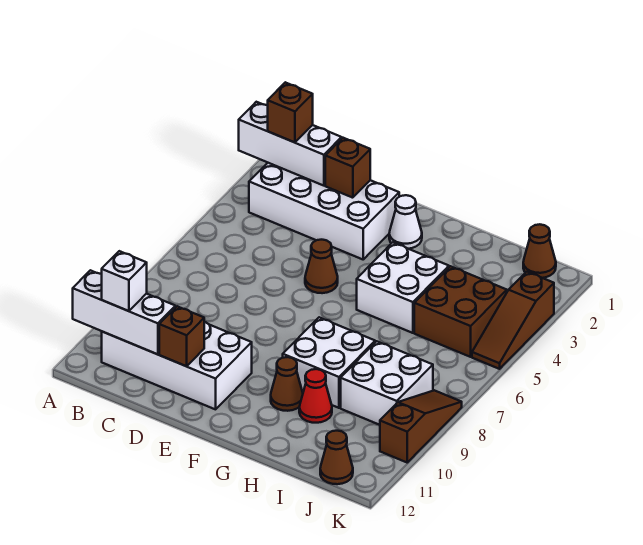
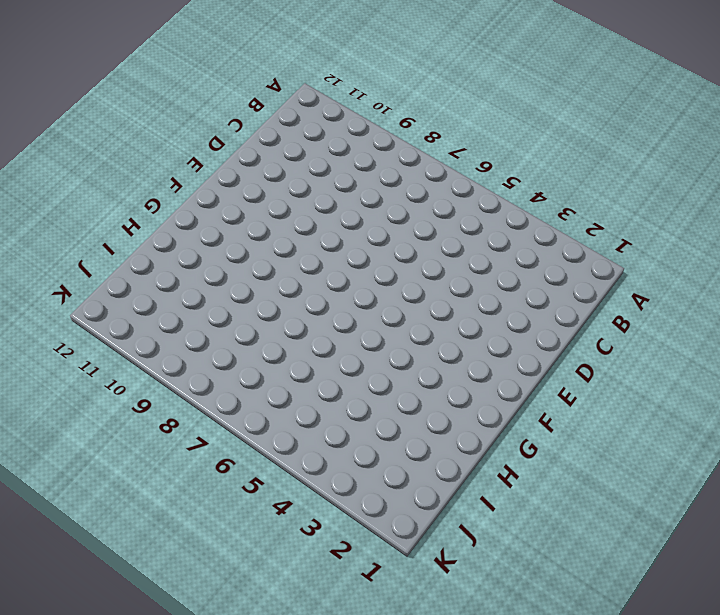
none -> white 2x4 brick [249,163,400,259]
none -> white 2x4 brick [102,322,252,409]
none -> brown 1x1 cone [305,240,338,293]

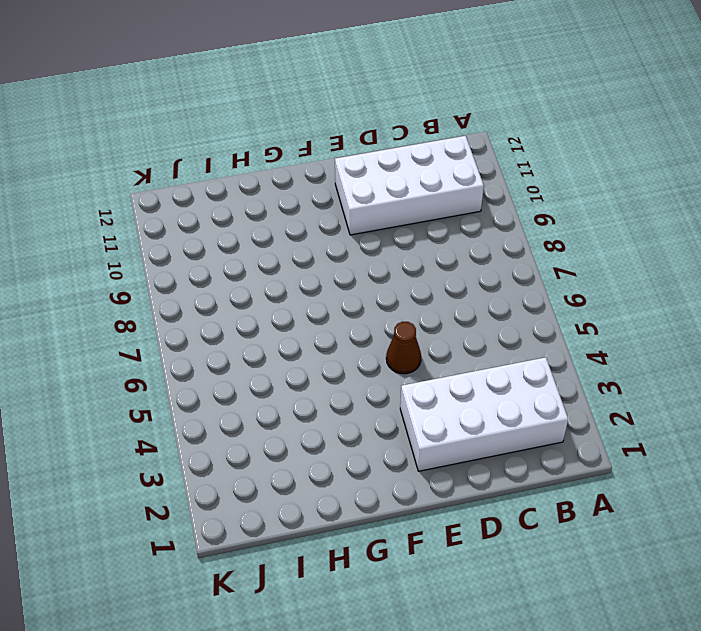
none -> white 1x1 cone [389,195,422,249]
none -> white 2x2 brick [357,242,449,333]
none -> white 2x2 brick [283,317,375,408]

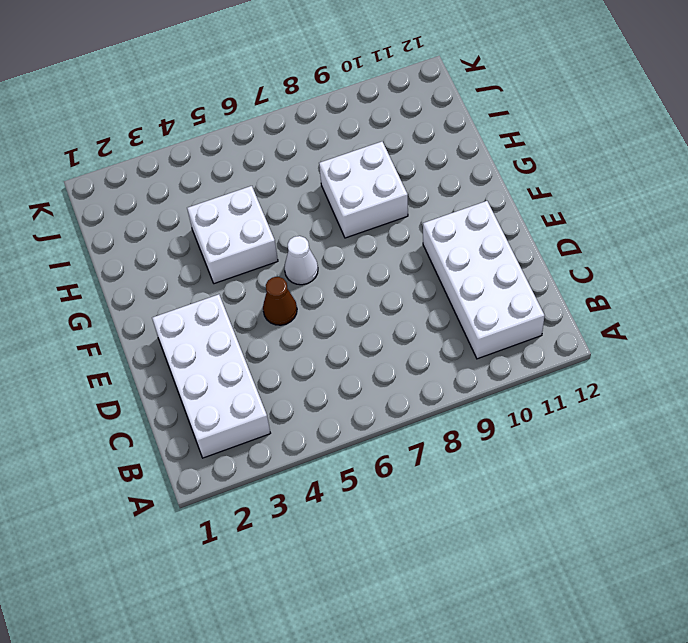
white 1x1 cone [284,236,318,285] -> white 1x1 cone moved to [389,195,422,249]
none -> brown 1x1 cone [271,357,303,411]
none -> red 1x1 cone [299,369,332,423]
none -> brown 2x2 brick [414,266,507,357]

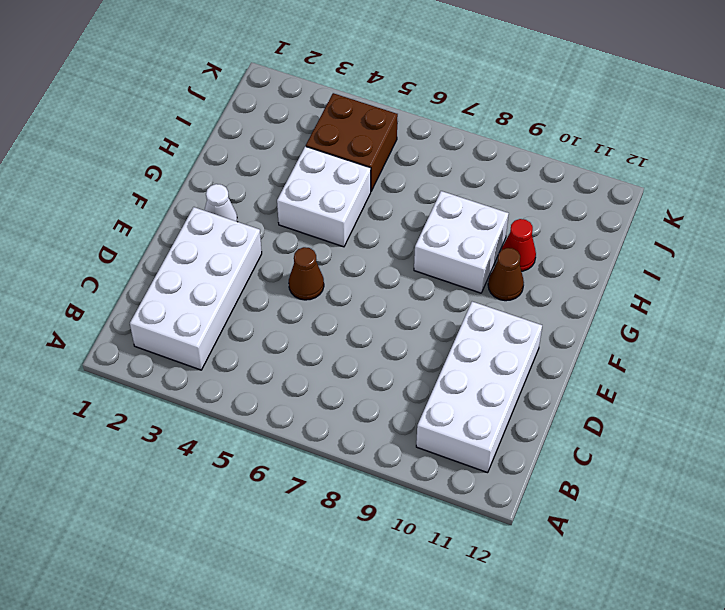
none -> white 2x2 brick [341,341,433,425]
none -> brown 1x1 cone [523,224,556,278]
none -> brown 1x1 cone [320,431,353,484]

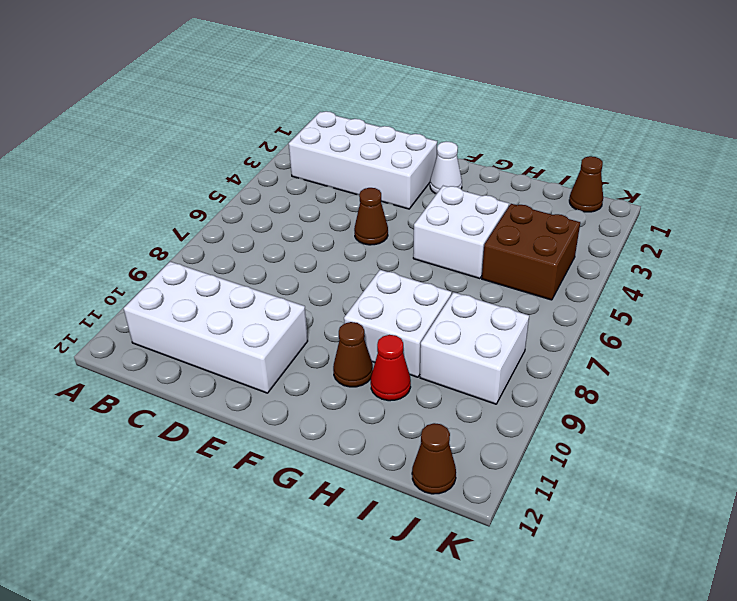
none -> brown 1x3 slope [472,272,554,369]
none -> brown 1x3 slope [380,390,462,462]
none -> white 1x3 brick [239,102,342,186]

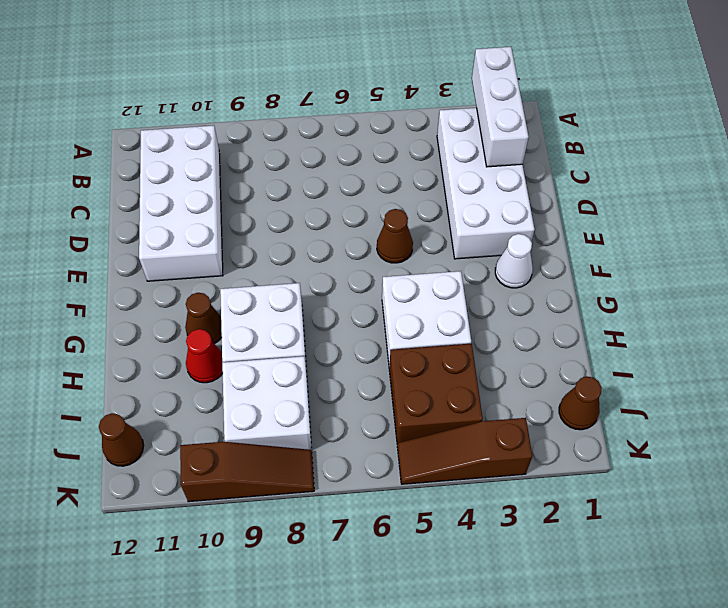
none -> white 1x3 brick [73,270,175,354]
none -> brown 1x1 brick [325,138,370,198]
none -> brown 1x1 brick [159,306,204,366]

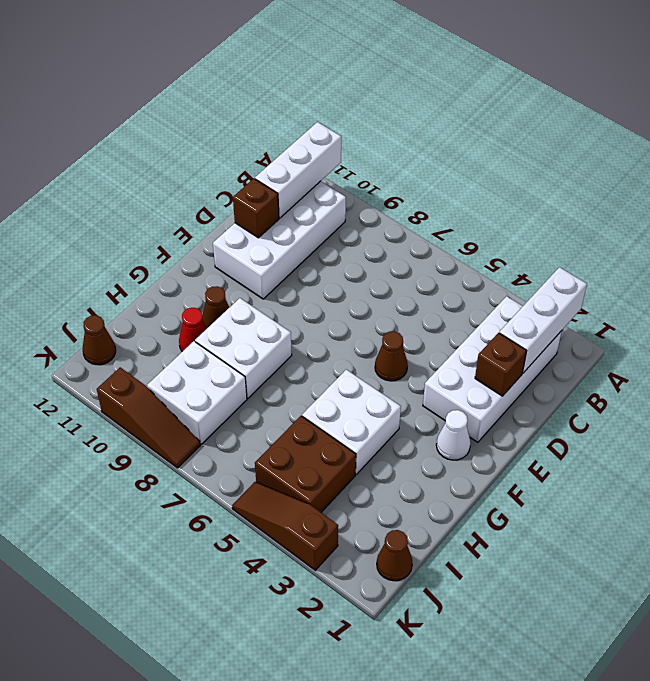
none -> brown 1x1 brick [268,82,313,142]
none -> white 1x1 brick [102,251,147,311]

